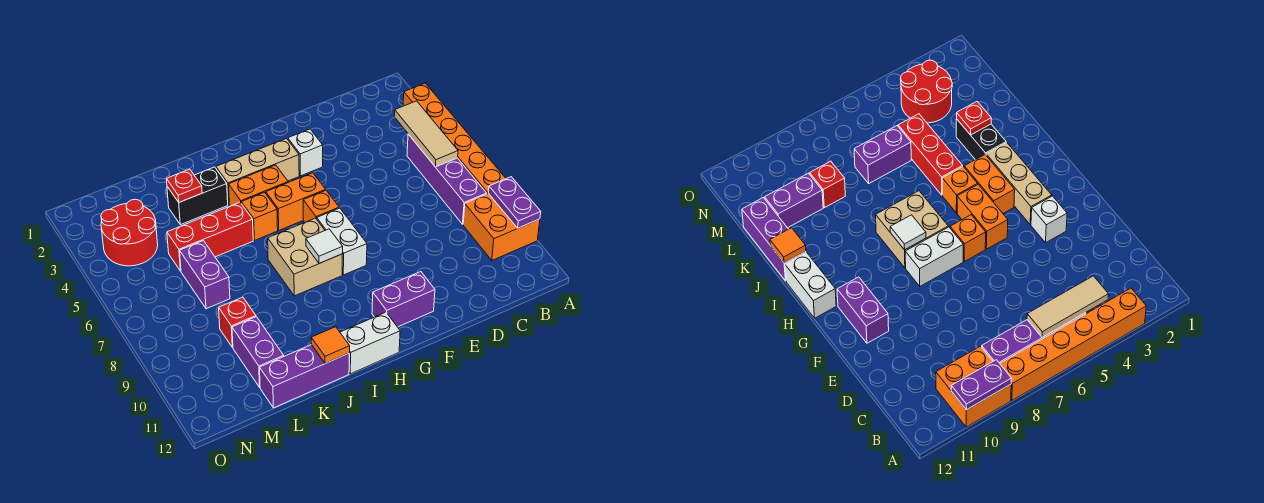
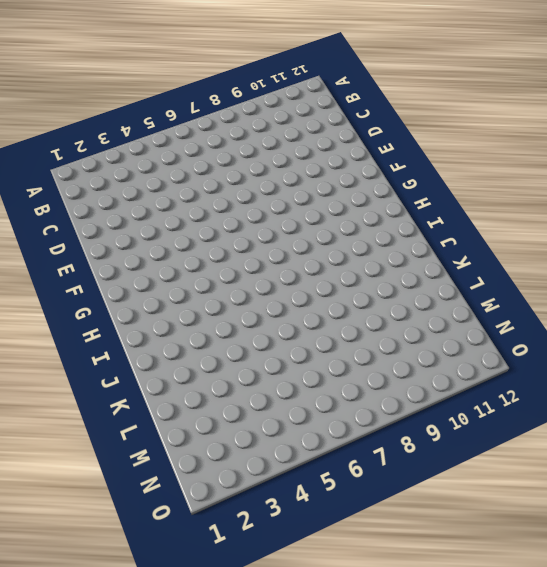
none -> orange 1x6 brick [403,83,506,194]
none -> orange 2x2 brick [463,193,540,260]
none -> purple 1x4 brick [407,134,487,224]

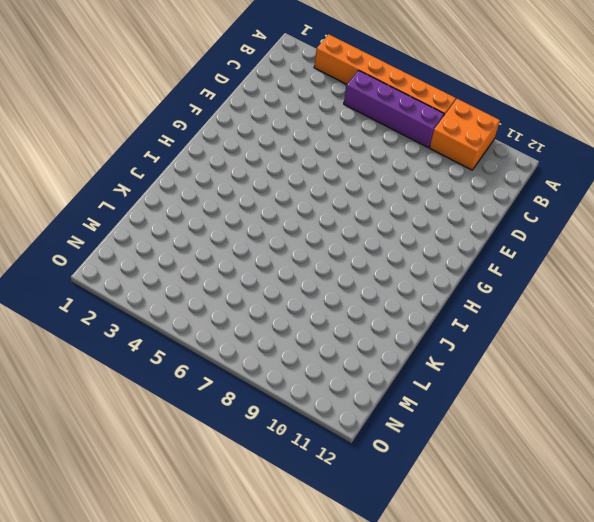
none -> white 1x1 brick [288,129,323,176]
none -> purple 1x2 brick [372,272,435,327]
none -> tan 1x3 brick [216,138,299,205]

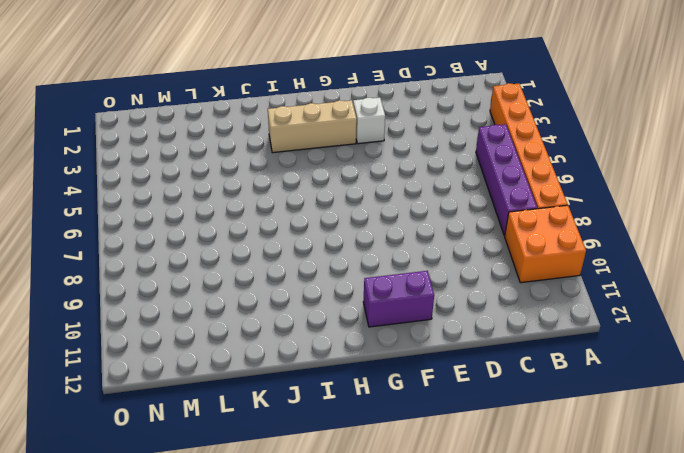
none -> orange 1x2 brick [266,173,325,230]
none -> orange 1x1 brick [303,190,339,223]
none -> white 1x2 brick [317,208,367,275]

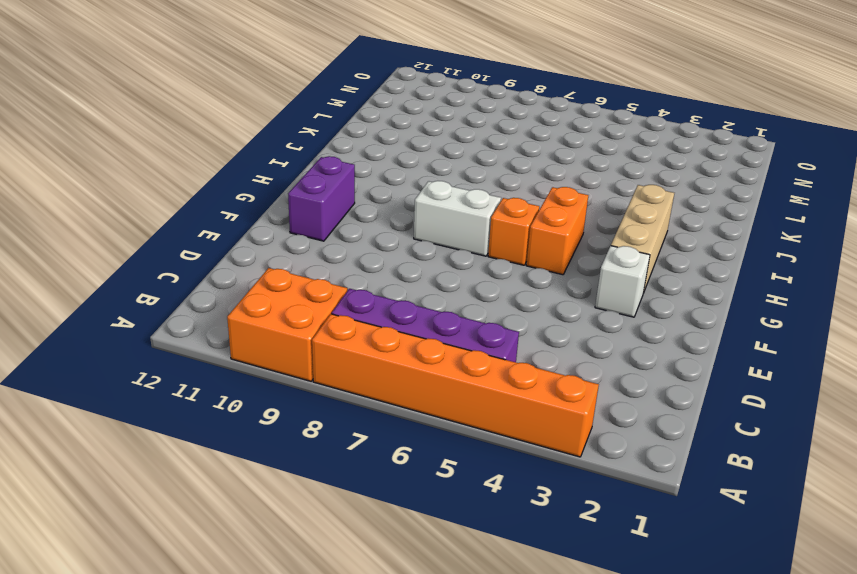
none -> orange 1x2 brick [229,165,288,206]
none -> tan 2x2 brick [268,218,342,296]
none -> white 1x2 brick [340,312,400,374]

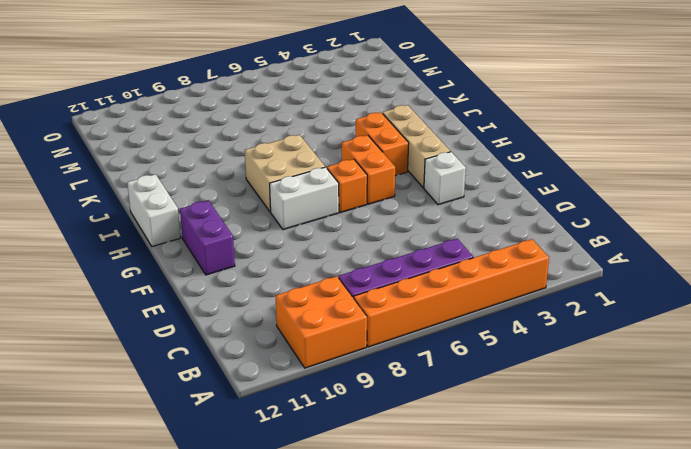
none -> orange 1x1 brick [241,192,278,241]
none -> black 1x2 brick [167,167,228,225]
none -> red 1x3 brick [167,202,253,271]

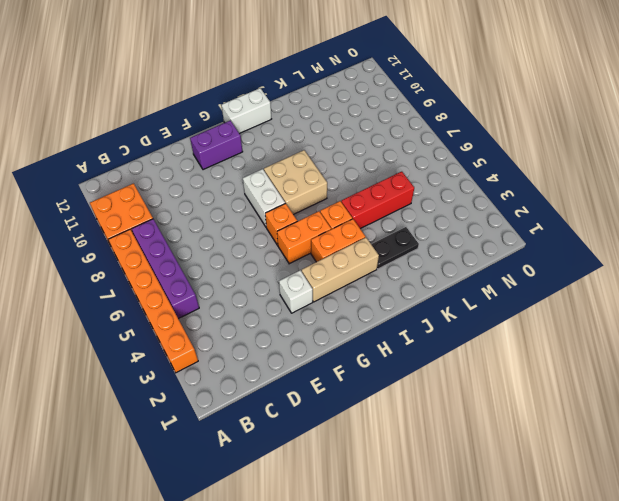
black 1x2 plate [371,227,419,269] -> black 1x2 brick [167,167,228,225]
none -> purple 1x3 brick [260,345,349,408]
none -> purple 1x2 brick [180,241,230,309]
none -> red 1x1 brick [219,297,256,347]

